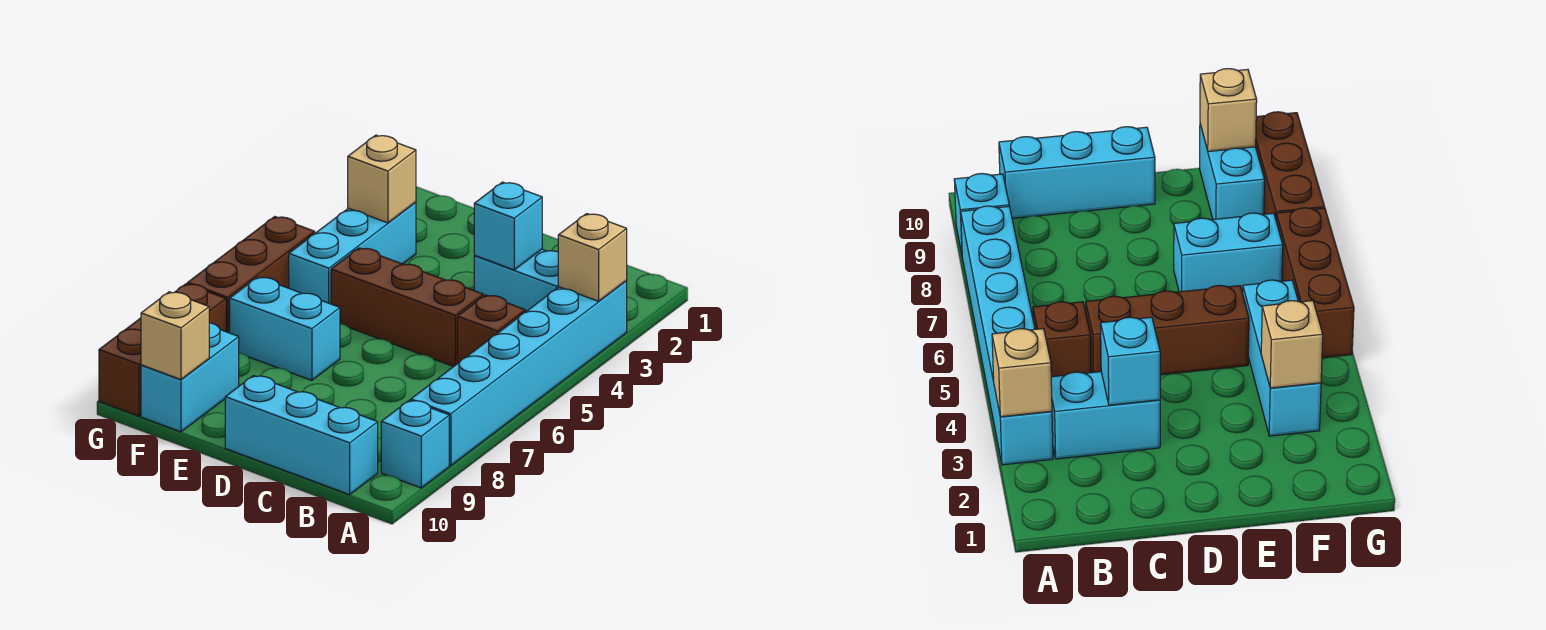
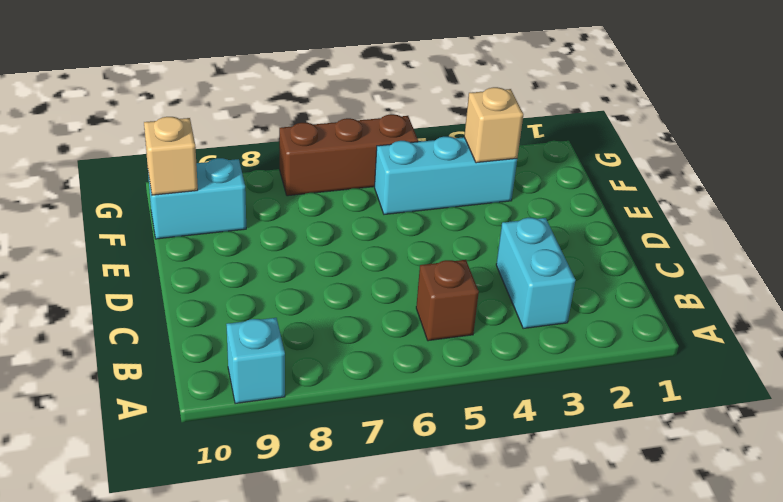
none -> cyan 1x6 brick [411,281,627,466]
none -> cyan 1x3 brick [225,376,378,495]
none -> brown 1x3 brick [331,248,483,367]

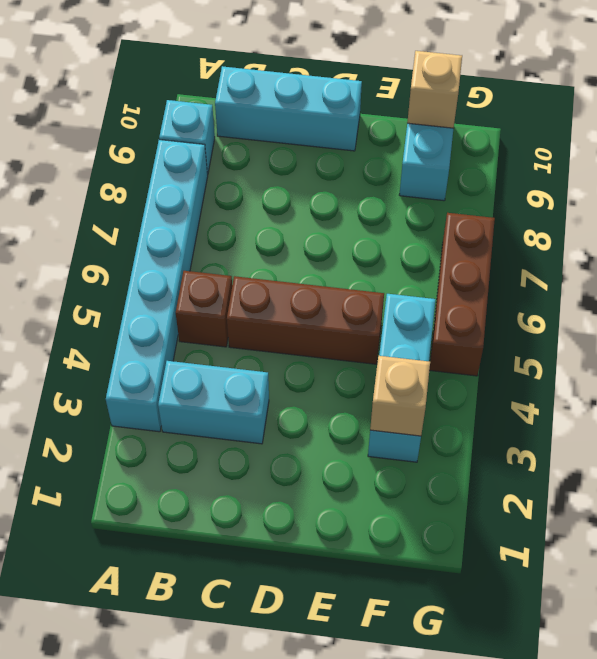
none -> cyan 1x2 brick [230,277,340,380]
none -> brown 1x3 brick [99,284,226,416]
none -> tan 1x1 brick [558,214,627,301]

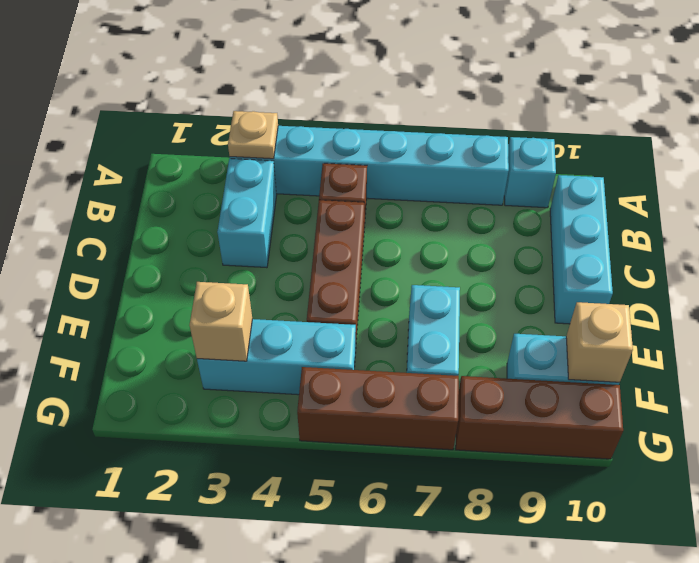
tan 1x1 plate [228,111,278,159] -> tan 1x1 brick [558,214,627,301]
none -> cyan 1x1 brick [474,182,542,270]

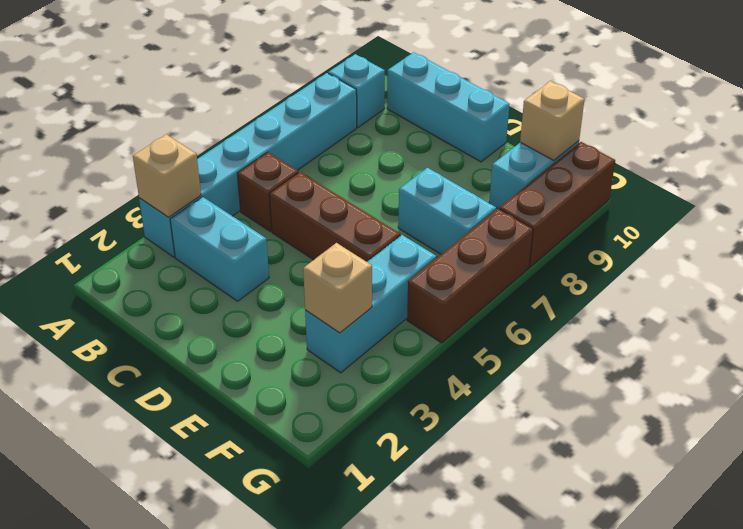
none -> cyan 1x1 brick [474,182,542,270]

